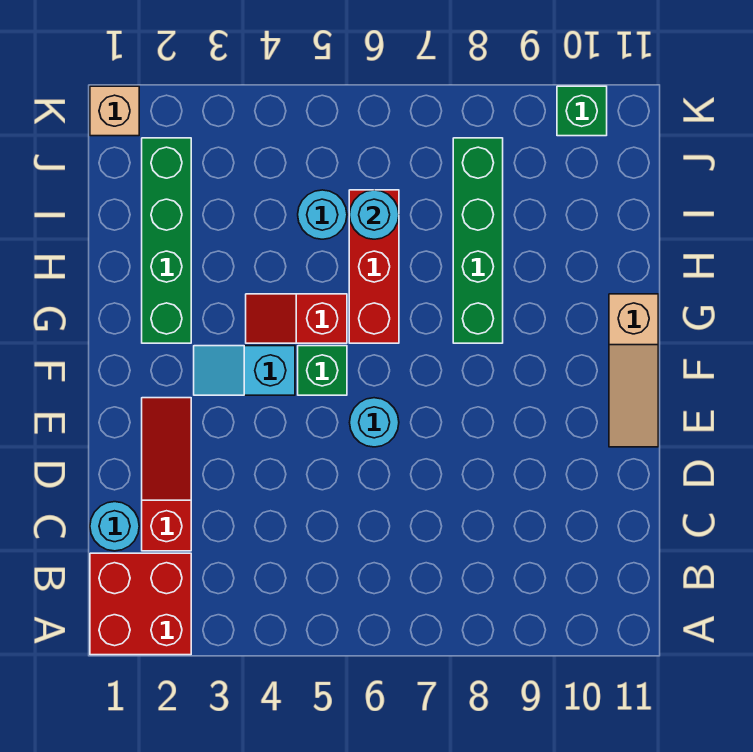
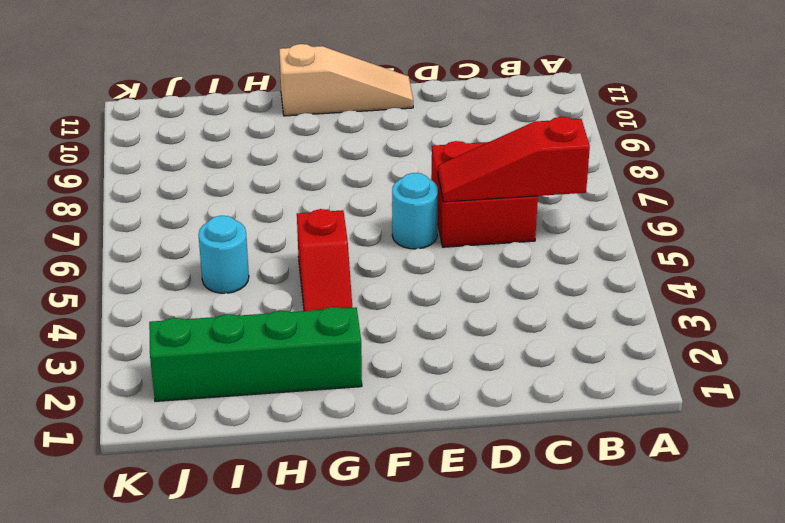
red 1x3 slope [438,117,590,202] -> red 1x3 slope moved to [142,398,191,551]
red 2x2 brick [431,141,538,247] -> red 2x2 brick moved to [90,553,191,655]
none -> cyan 1x1 round brick [90,502,139,551]
none -> cyan 1x2 slope [194,346,295,395]
none -> green 1x1 brick [298,346,347,395]

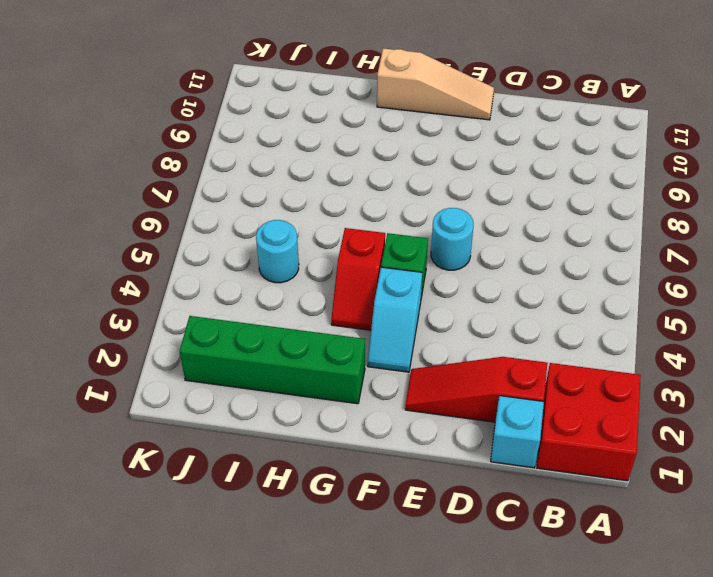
cyan 1x1 brick [491,396,544,468] -> cyan 1x1 round brick [90,502,139,551]
none -> red 1x3 brick [349,190,399,343]
none -> green 1x4 brick [453,138,503,343]
none -> tan 1x1 brick [90,86,139,136]

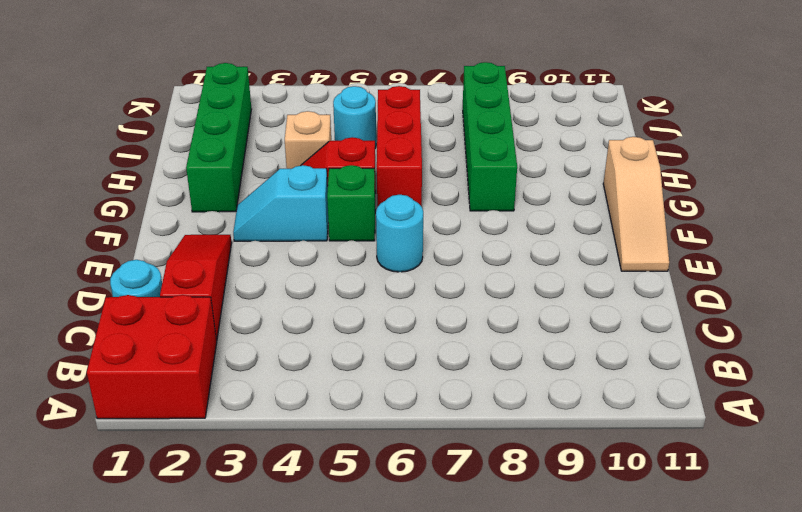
tan 1x1 brick [285,111,331,169] -> tan 1x1 brick moved to [90,86,139,136]
none -> green 1x1 brick [557,86,607,136]
none -> cyan 1x1 round brick [349,190,399,239]

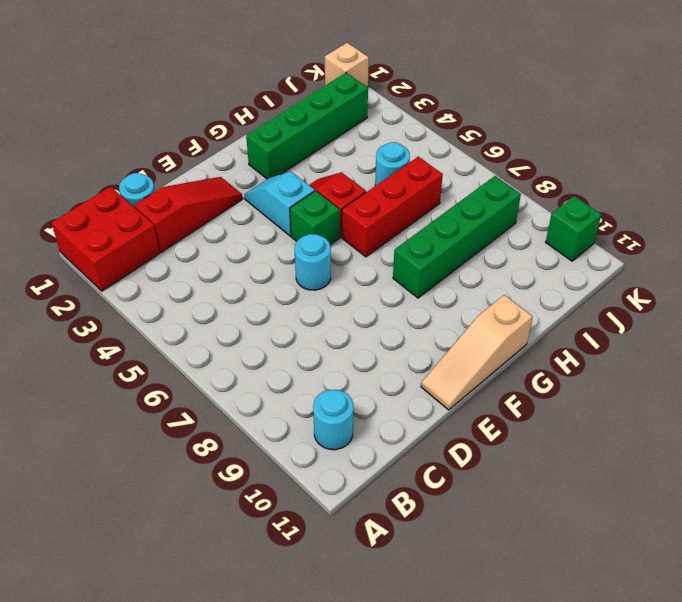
cyan 1x1 round brick [313,390,353,450] -> cyan 1x1 round brick moved to [349,190,399,239]

